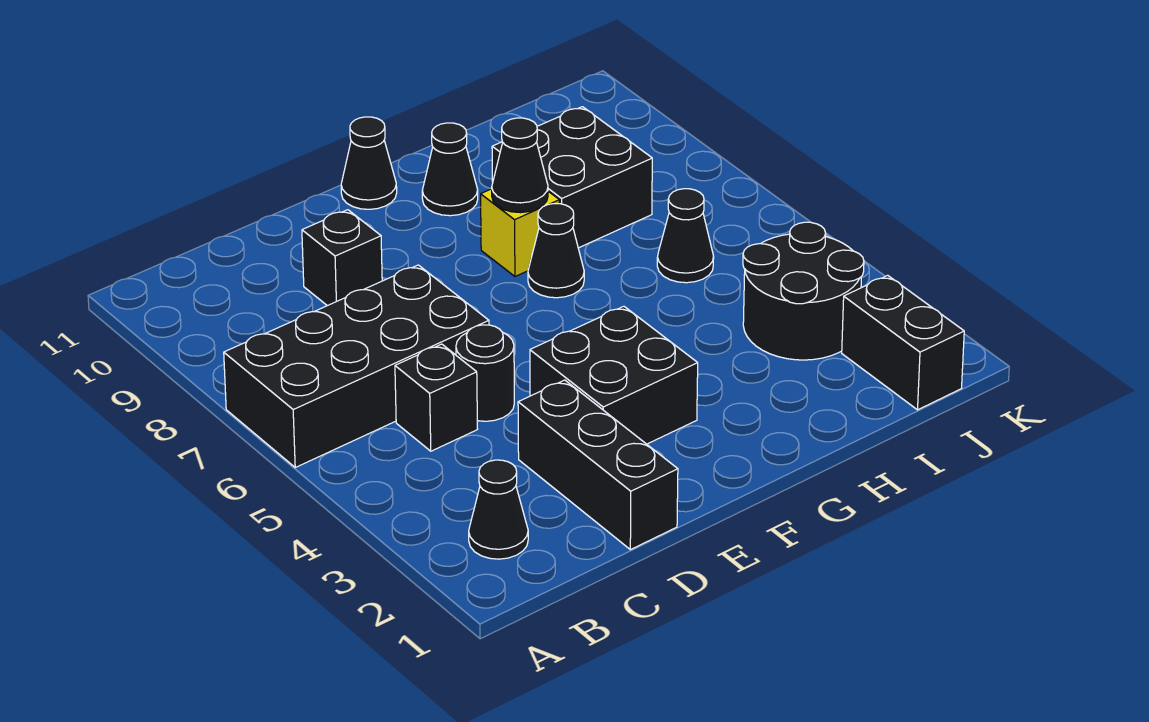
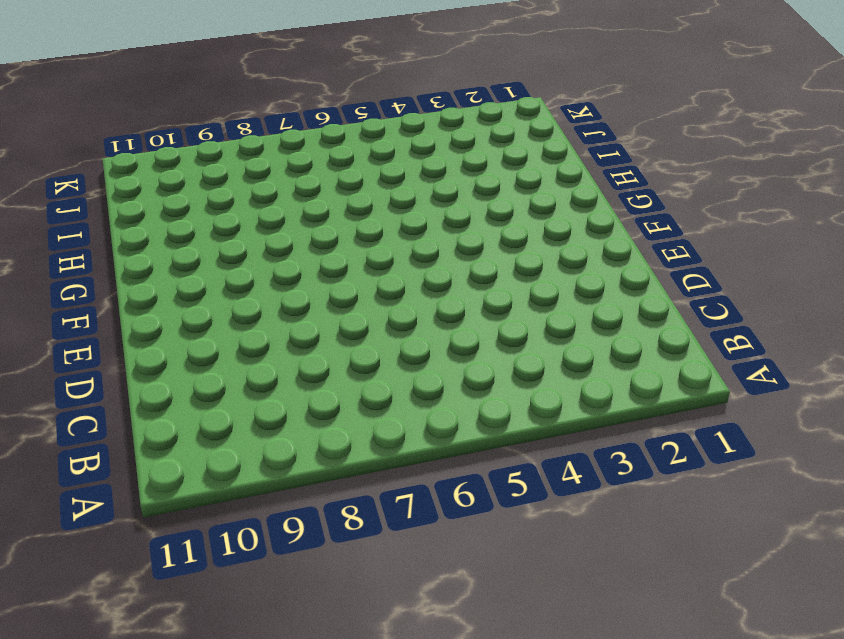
none -> black 2x4 brick [224,265,489,467]
none -> black 1x1 cone [469,460,528,559]
none -> black 1x1 brick [395,344,477,451]

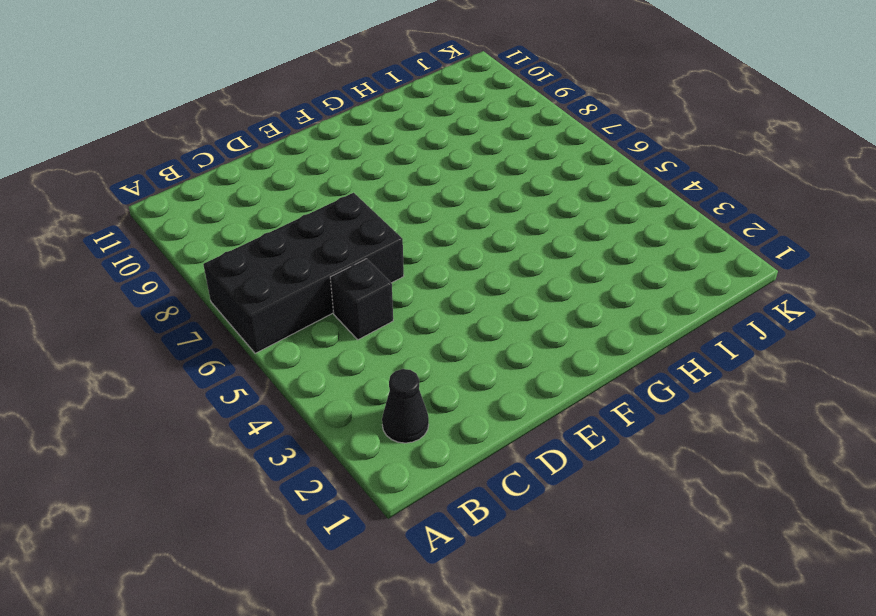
none -> black 1x3 brick [518,380,678,550]
none -> black 1x1 round brick [456,325,514,421]
none -> black 1x1 brick [302,210,382,306]

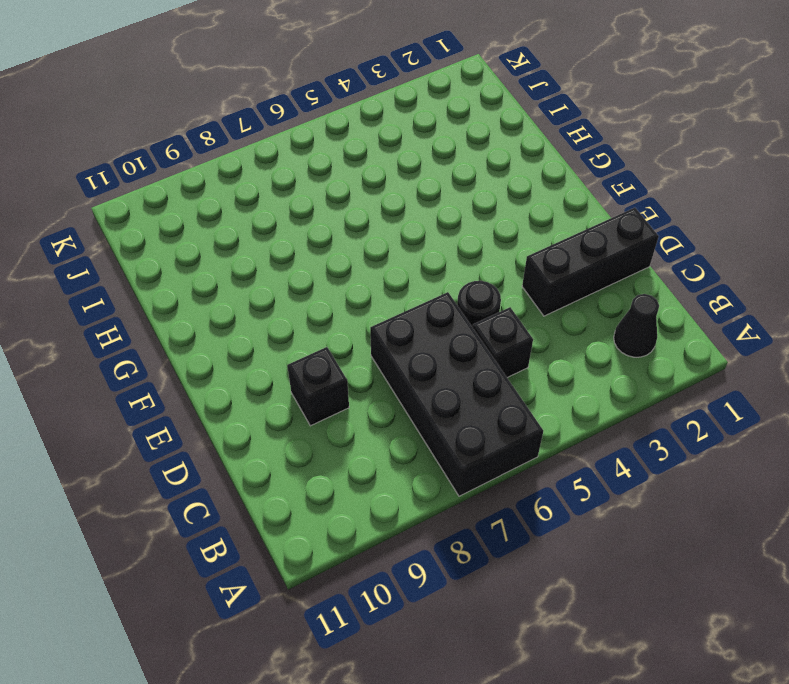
none -> black 2x2 brick [530,306,698,444]
none -> black 1x1 cone [341,117,397,209]
none -> black 1x1 cone [528,204,584,298]

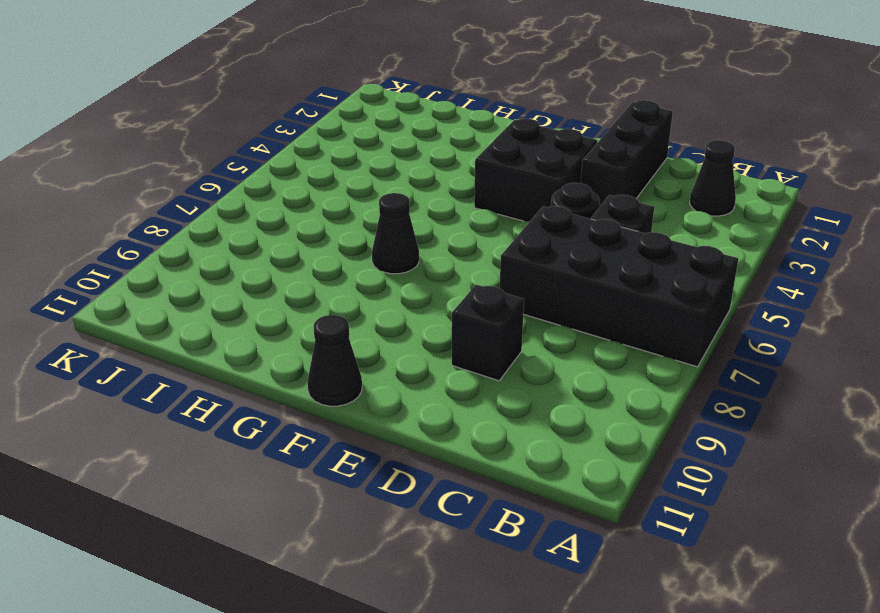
none -> yellow 1x1 brick [481,189,559,276]
none -> black 1x1 cone [422,123,478,216]
none -> black 2x2 brick [492,107,652,248]

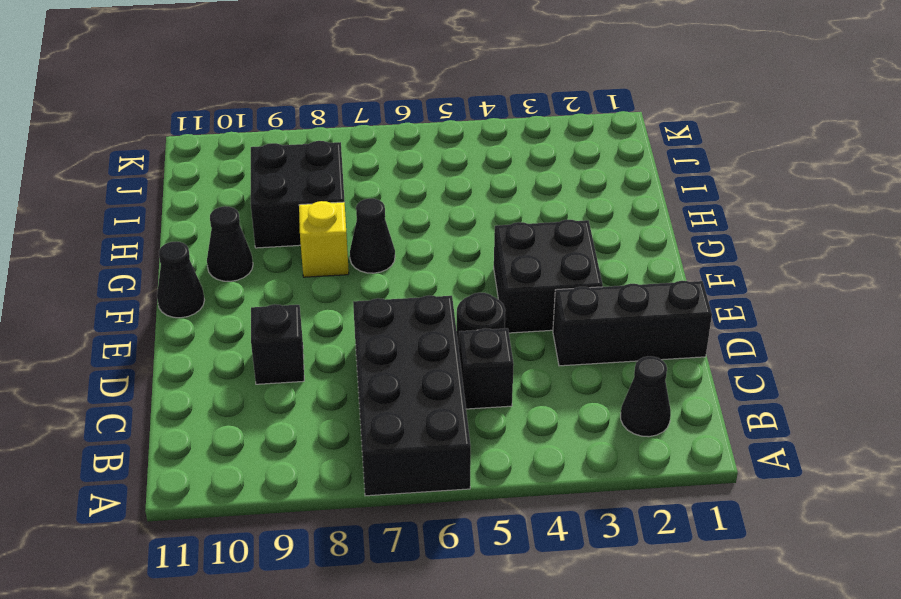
none -> black 2x2 round brick [743,222,864,360]
none -> black 1x1 cone [657,189,714,283]
none -> black 1x2 brick [842,275,964,410]

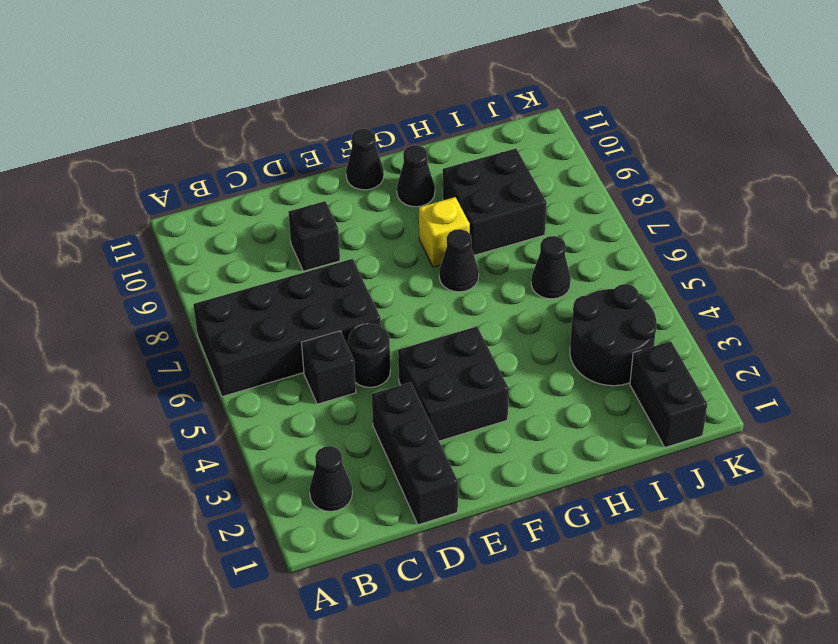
none -> black 1x1 cone [492,118,548,213]

